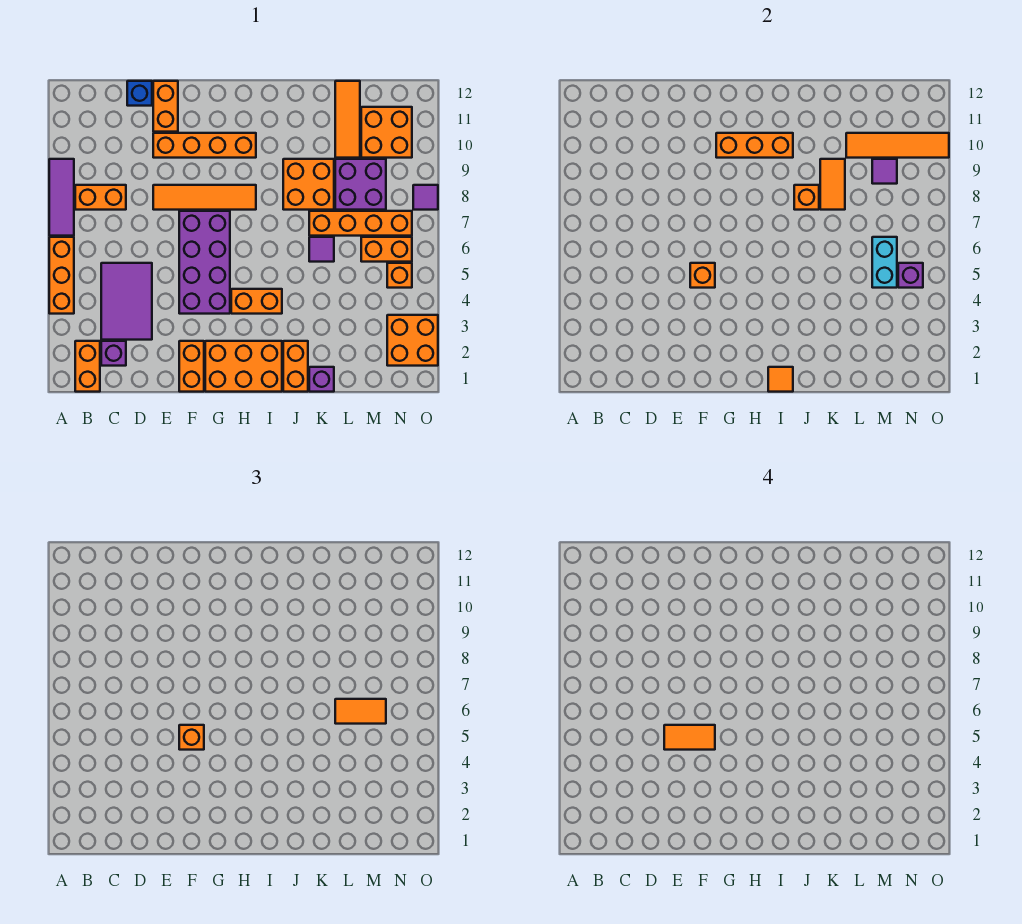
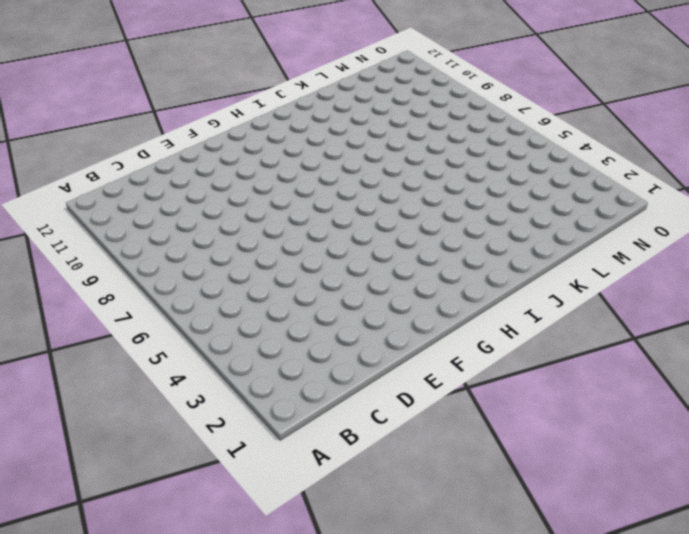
none -> orange 1x3 brick [49,237,74,314]
none -> purple 1x3 tile [49,159,74,236]
none -> orange 1x2 brick [75,341,100,392]
none -> orange 1x2 brick [75,185,126,210]

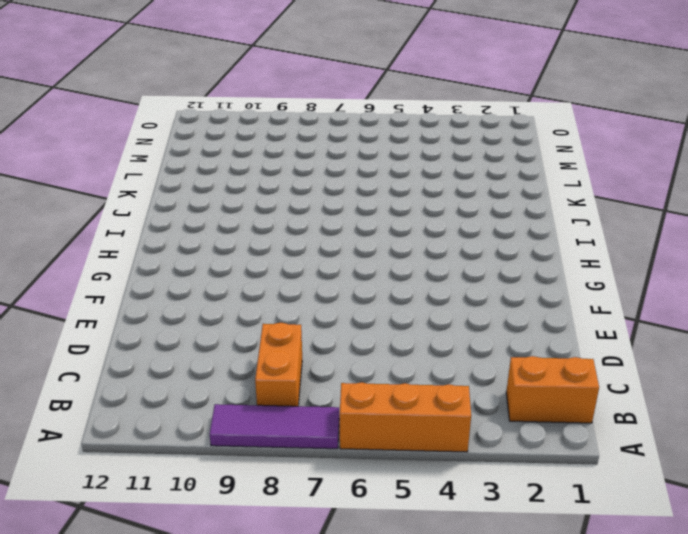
none -> purple 1x1 brick [101,341,126,366]
none -> purple 2x3 tile [101,263,152,340]
none -> blue 1x1 brick [127,81,152,106]
none -> orange 1x4 tile [153,185,256,210]

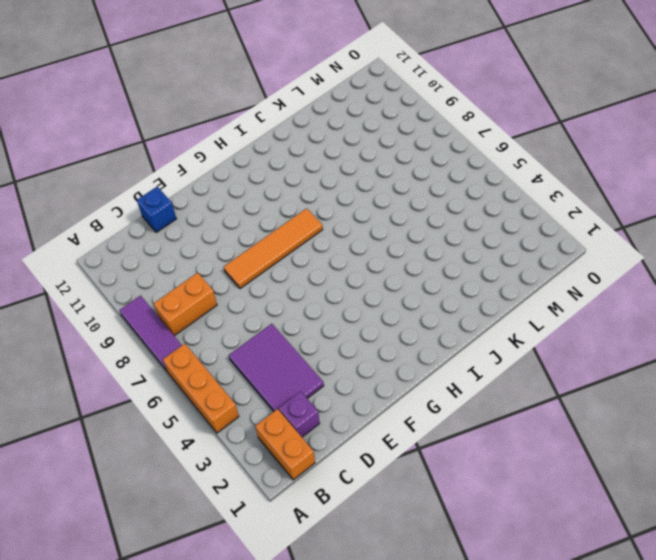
none -> orange 1x4 brick [153,133,256,158]
none -> orange 1x2 brick [153,81,178,132]
none -> orange 1x2 brick [179,341,204,392]
none -> purple 2x4 brick [179,211,230,314]

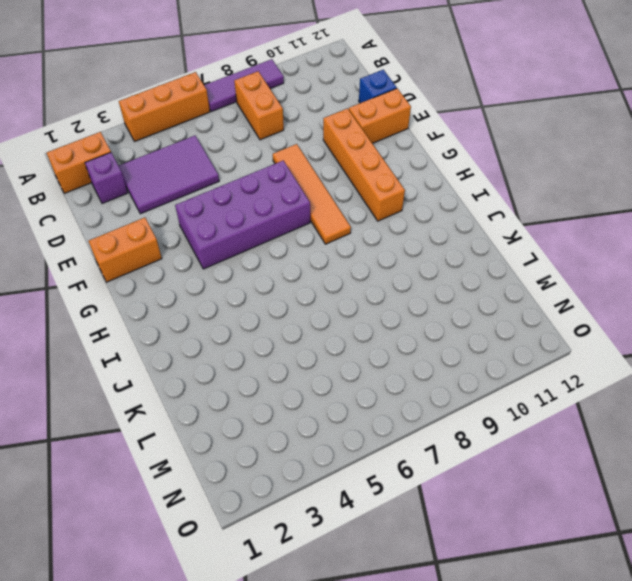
none -> orange 2x3 brick [205,341,282,392]
none -> orange 1x2 brick [231,289,282,314]
none -> orange 1x2 brick [283,341,308,392]
none -> orange 2x2 brick [283,159,334,210]

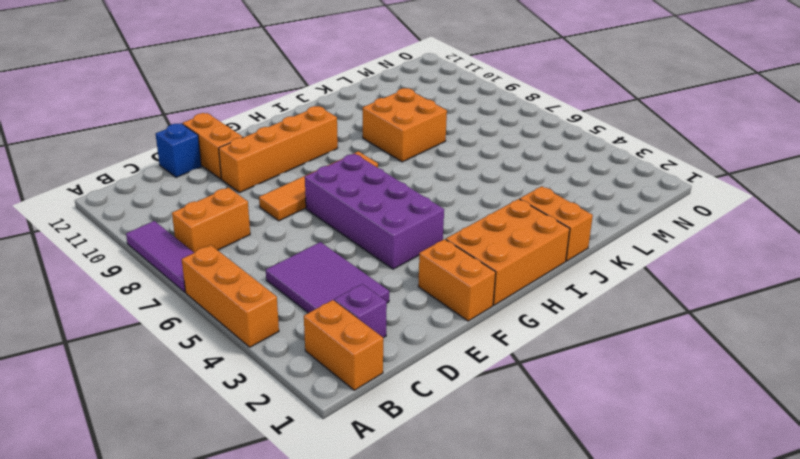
none -> orange 1x2 brick [231,289,282,314]
none -> purple 1x1 brick [309,367,334,392]
none -> purple 1x1 tile [309,237,334,262]
none -> orange 1x4 brick [309,211,412,236]

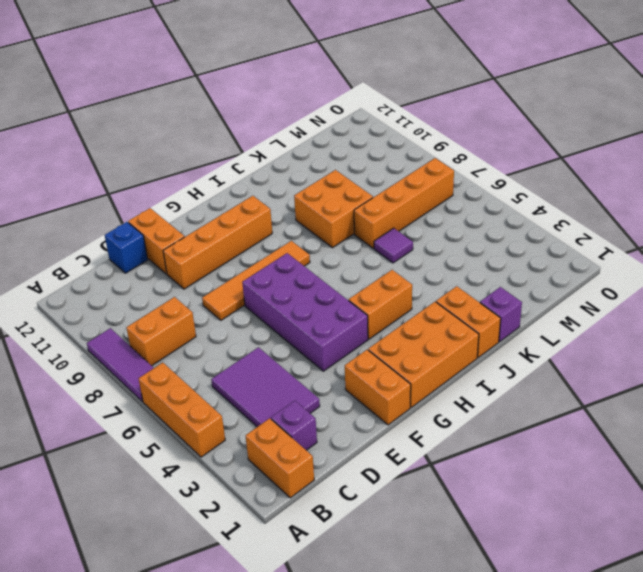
none -> purple 2x2 brick [335,159,386,210]
none -> orange 1x3 tile [335,81,360,158]
none -> orange 1x2 brick [361,237,412,262]
none -> orange 2x2 brick [361,107,412,158]

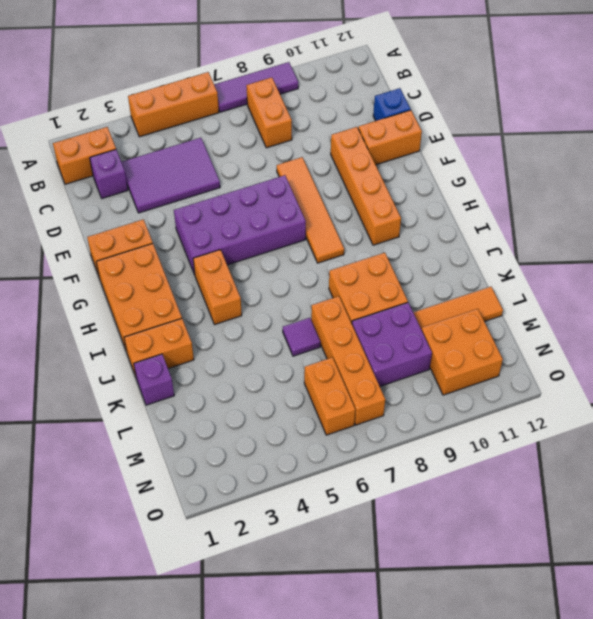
none -> orange 2x2 brick [387,315,438,366]
none -> orange 1x1 brick [387,263,412,288]
none -> purple 1x1 tile [413,185,438,210]
none -> orange 1x1 brick [690,263,715,288]

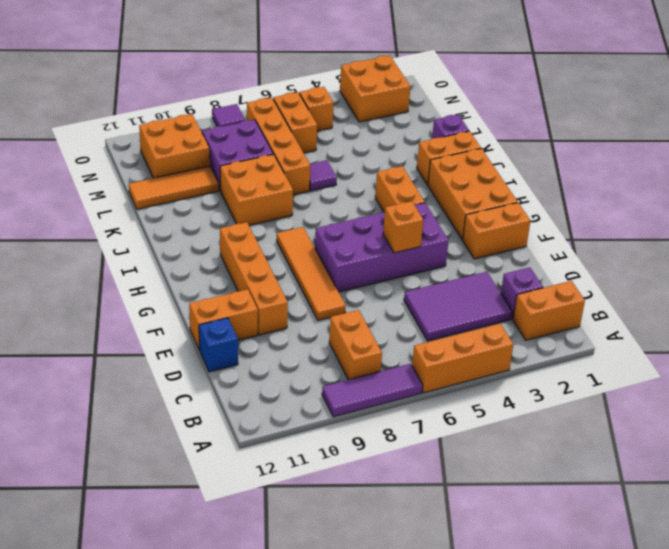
none -> orange 1x3 brick [716,133,793,158]
none -> orange 1x1 tile [768,367,793,392]
none -> orange 1x1 brick [794,185,819,210]
none -> orange 1x2 tile [820,159,845,210]

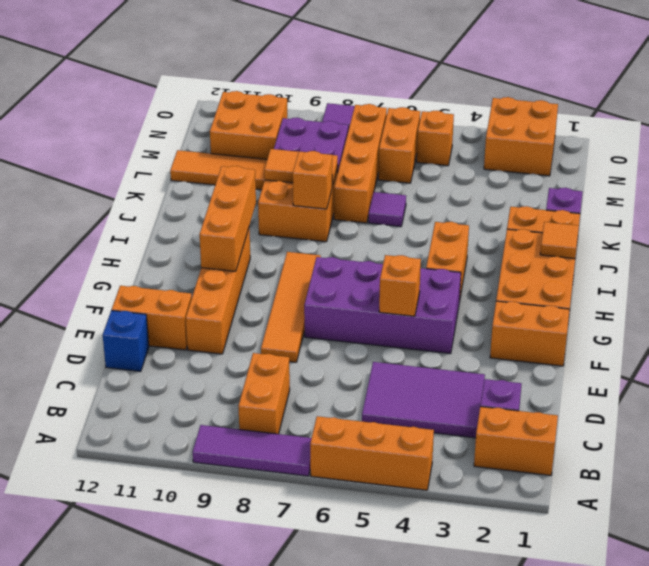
none -> orange 1x4 tile [846,133,949,158]
none -> cyan 1x2 brick [872,237,897,288]
none -> purple 1x1 tile [872,159,897,184]
none -> purple 1x1 brick [898,263,923,288]

